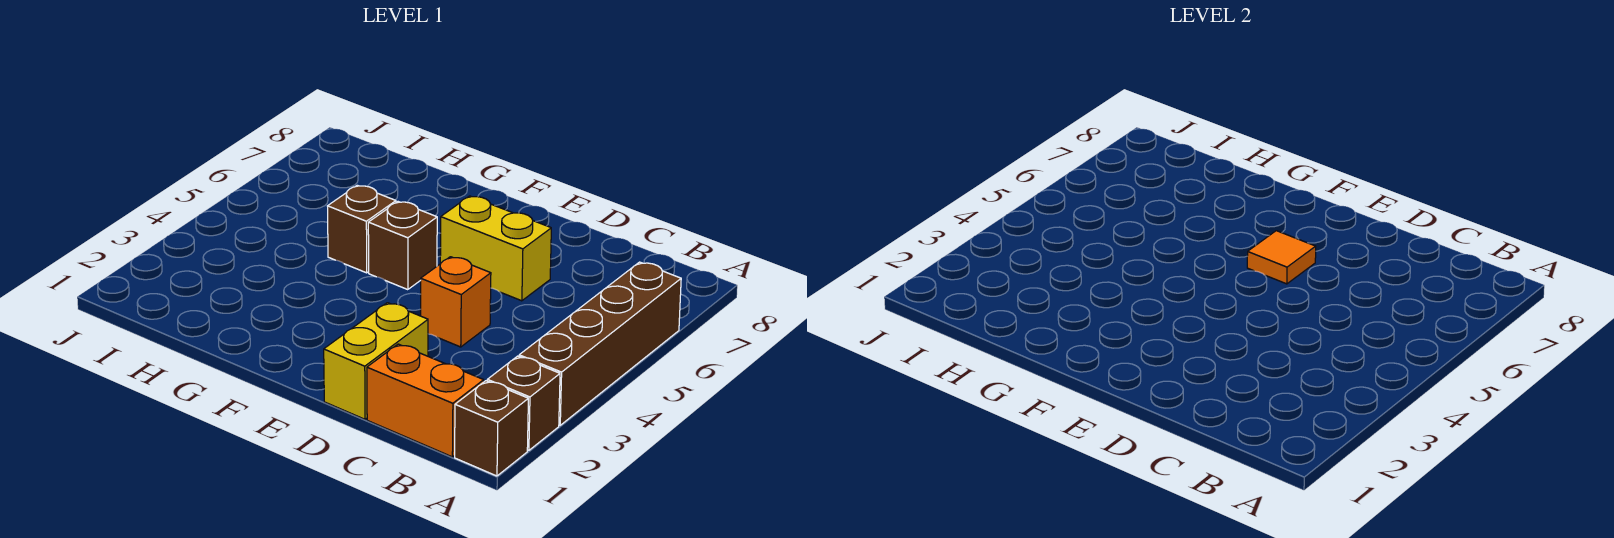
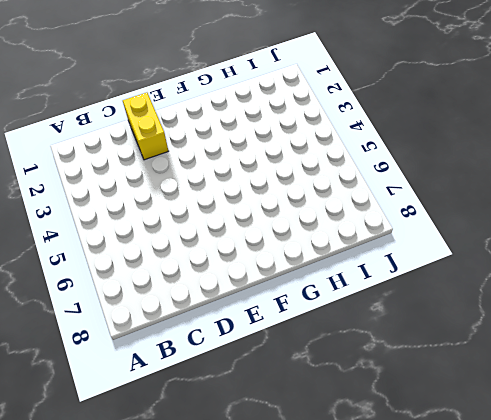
none -> brown 1x1 brick [455,381,528,476]
none -> brown 1x1 brick [487,356,560,450]

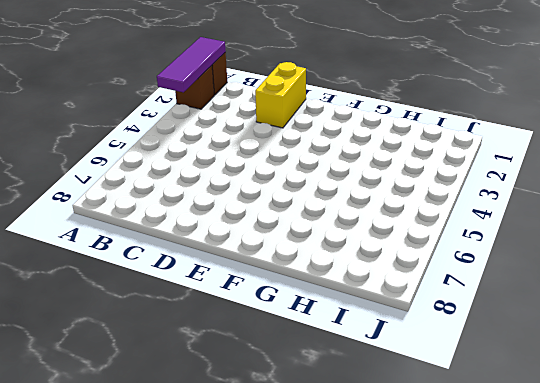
purple 1x3 tile [157,37,226,92] -> none
none -> brown 1x4 brick [519,262,681,425]
none -> orange 1x2 brick [367,344,484,457]

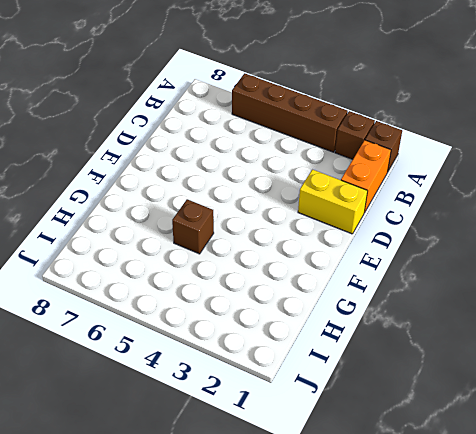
none -> orange 1x1 brick [421,257,491,347]
none -> yellow 1x2 brick [440,196,551,301]

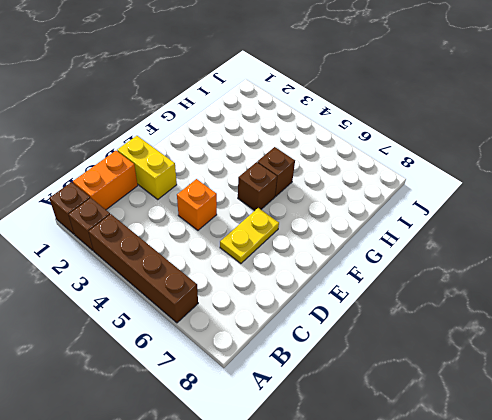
yellow 1x2 plate [220,208,279,264] -> yellow 1x2 brick [440,196,551,301]
none -> orange 1x1 tile [1247,231,1316,284]

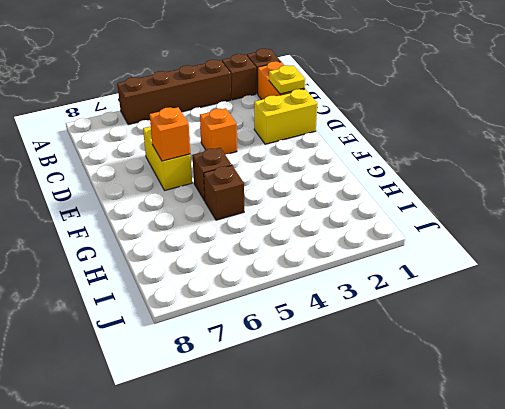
yellow 1x1 plate [269,65,305,94] -> none
orange 1x1 brick [150,107,190,161] -> orange 1x1 tile [1247,231,1316,284]

